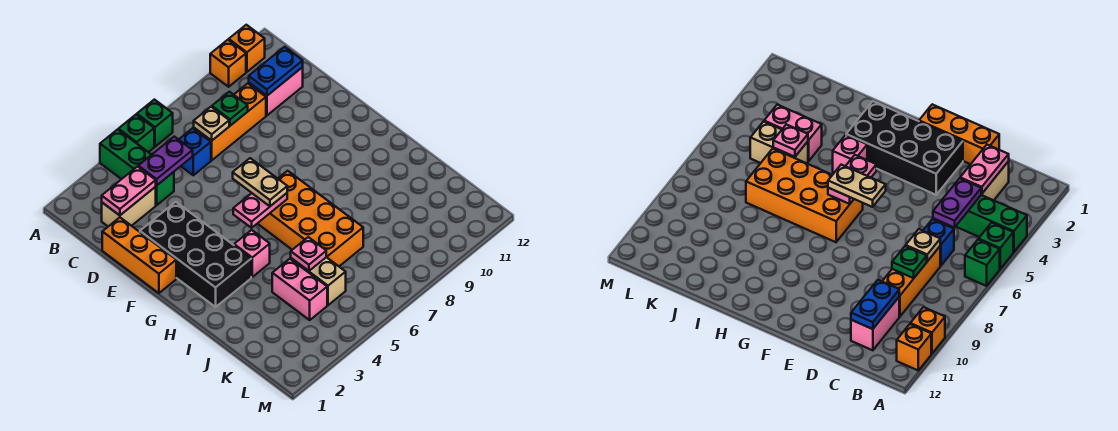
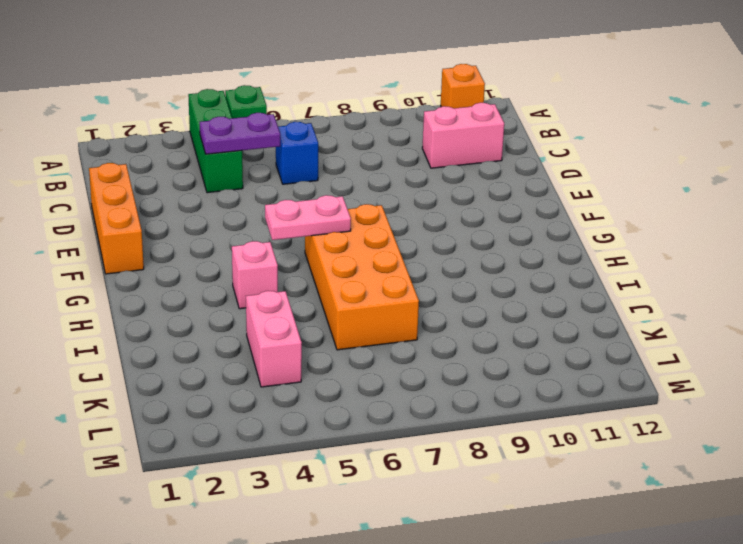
none -> green 1x1 brick [137,100,173,147]
none -> orange 1x1 brick [210,40,246,87]
none -> tan 1x2 brick [102,187,156,226]

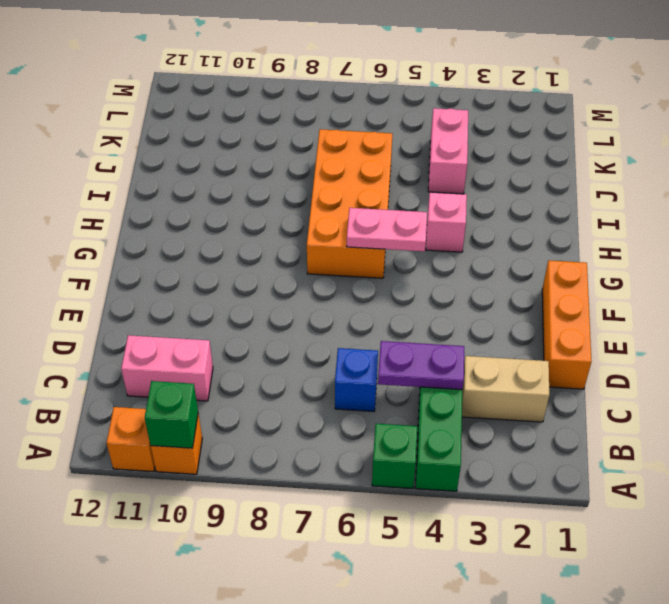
green 1x1 brick [145,381,198,448] -> green 1x1 brick moved to [137,100,173,147]
none -> orange 1x3 brick [194,83,266,160]
none -> black 2x4 brick [140,202,251,307]
none -> tan 1x2 brick [291,257,346,305]

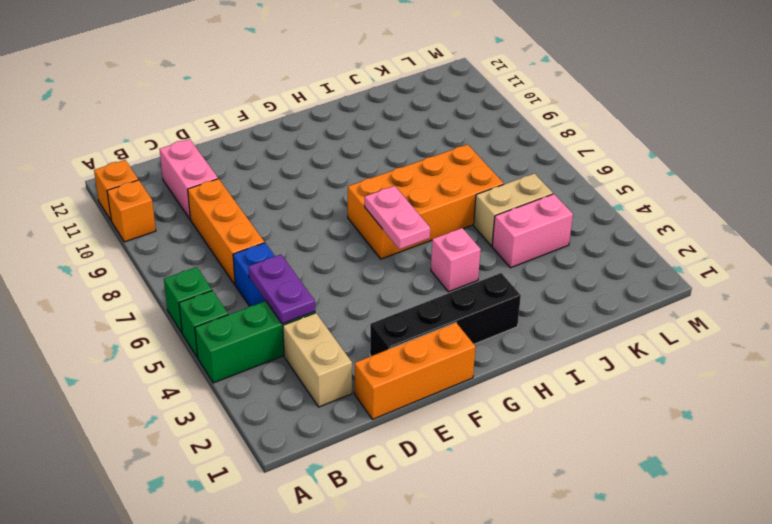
black 1x4 brick [370,273,521,356] -> black 2x4 brick [140,202,251,307]
none -> pink 1x2 plate [102,167,156,215]
none -> tan 1x1 plate [194,107,229,141]
none -> green 1x1 plate [212,92,248,126]

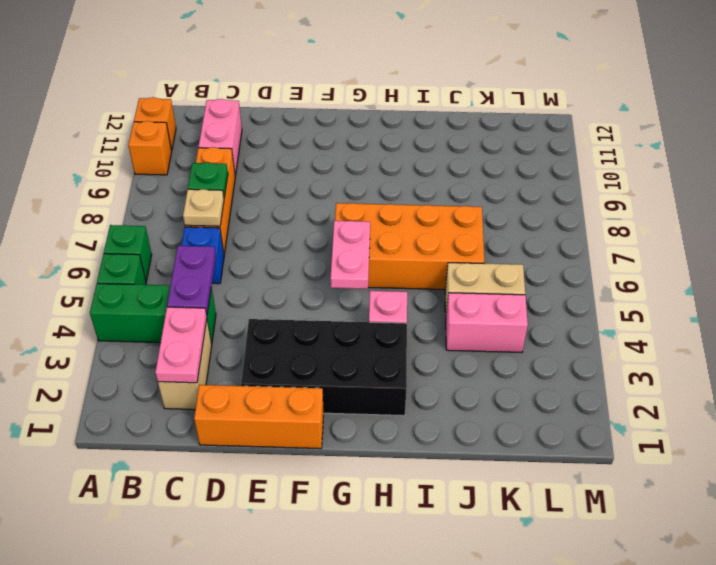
none -> blue 1x2 plate [249,47,303,96]
none -> pink 1x1 plate [291,237,326,271]
none -> tan 1x2 plate [233,158,287,206]

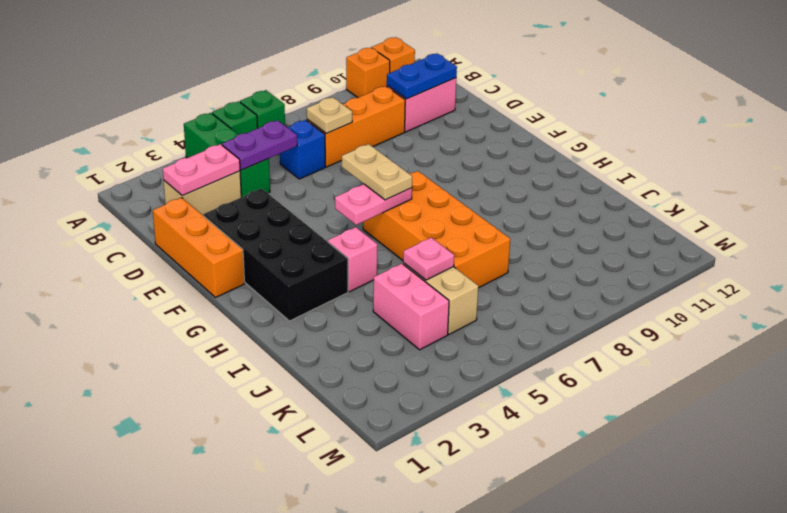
none -> green 1x1 plate [212,92,248,126]

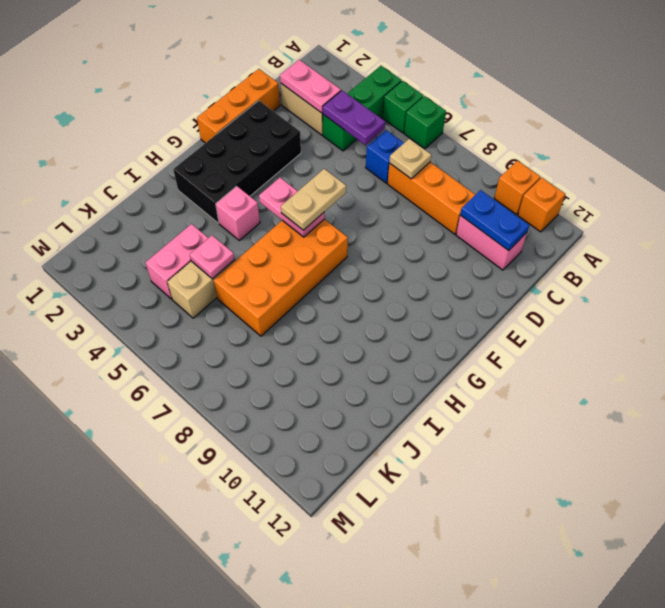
none -> green 1x1 plate [212,92,248,126]

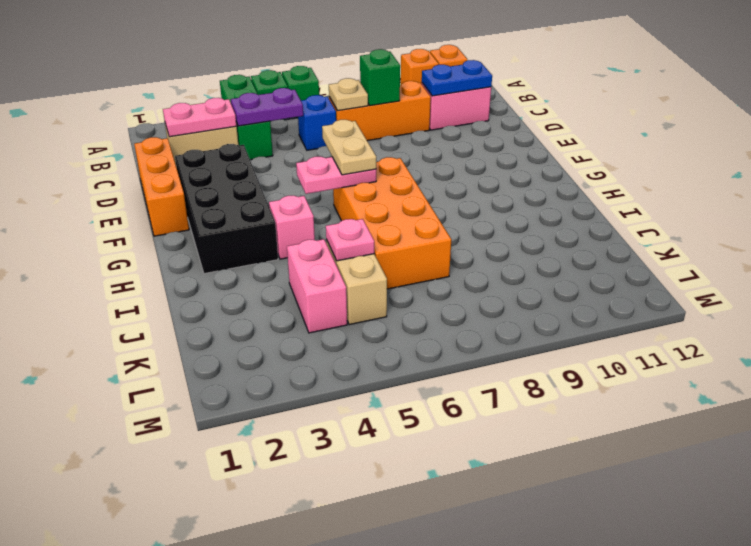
green 1x1 brick [360,49,400,106] -> green 1x1 plate [212,92,248,126]

